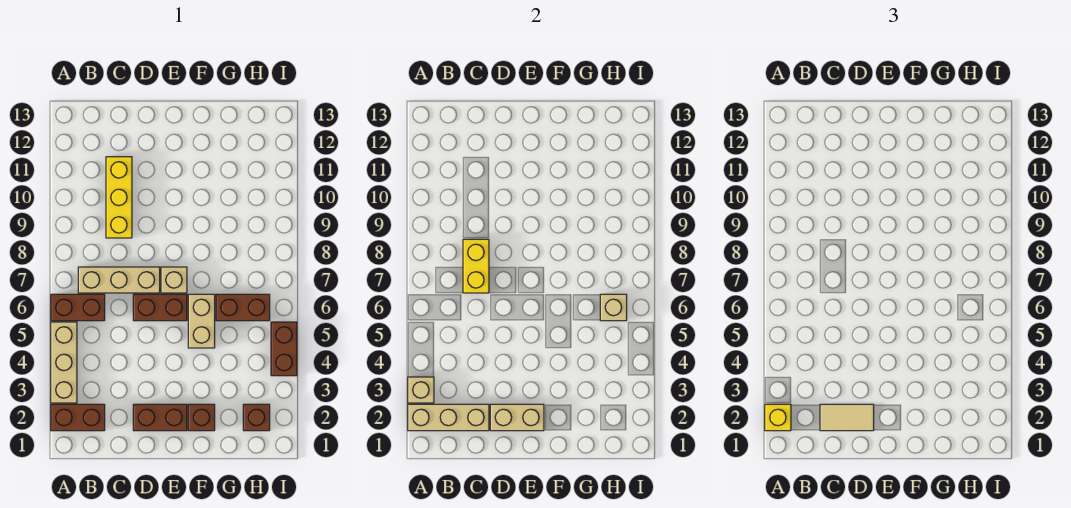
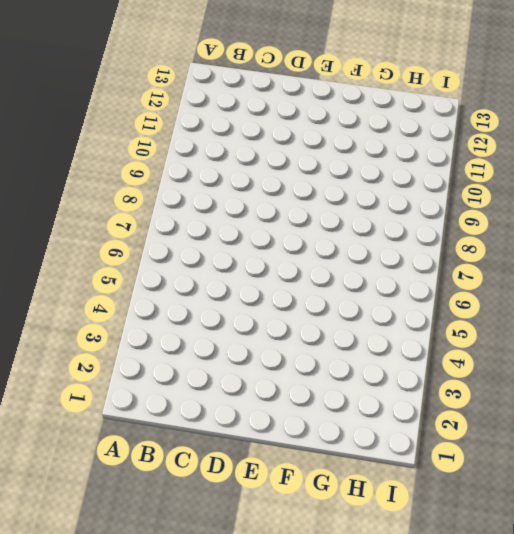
none -> brown 1x2 brick [51,404,105,431]
none -> tan 1x3 brick [51,322,77,403]
none -> brown 1x2 brick [51,294,105,321]

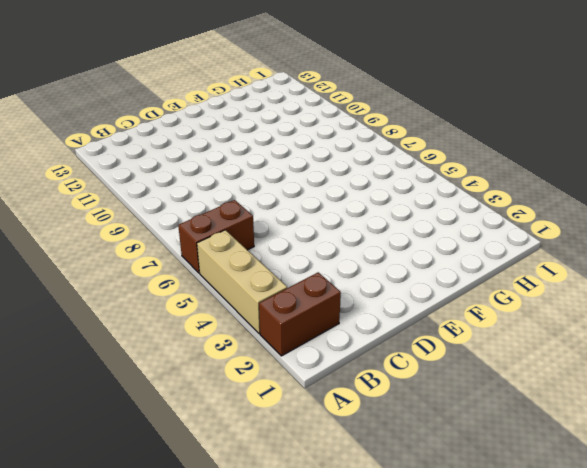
none -> tan 1x3 brick [78,267,160,293]
none -> yellow 1x3 brick [106,157,132,238]
none -> brown 1x2 brick [133,404,187,431]

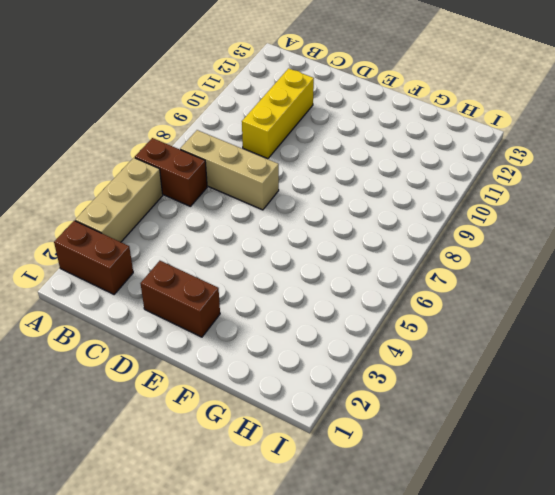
none -> brown 1x2 brick [133,294,187,321]
none -> tan 1x1 brick [161,267,187,293]
none -> brown 1x1 brick [188,404,215,431]

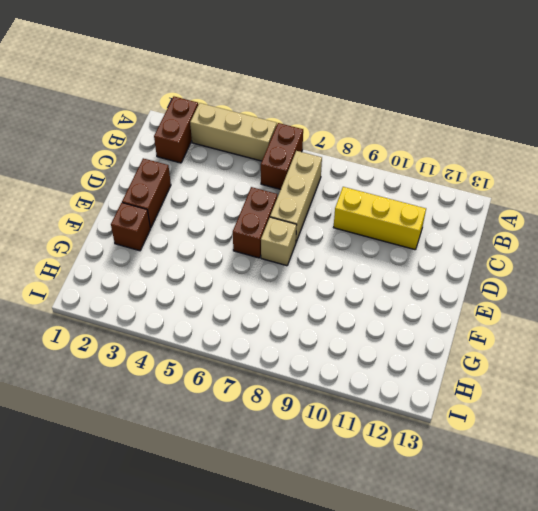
none -> tan 1x2 brick [188,294,215,348]
none -> brown 1x2 brick [216,294,270,321]
none -> brown 1x1 brick [243,404,270,431]

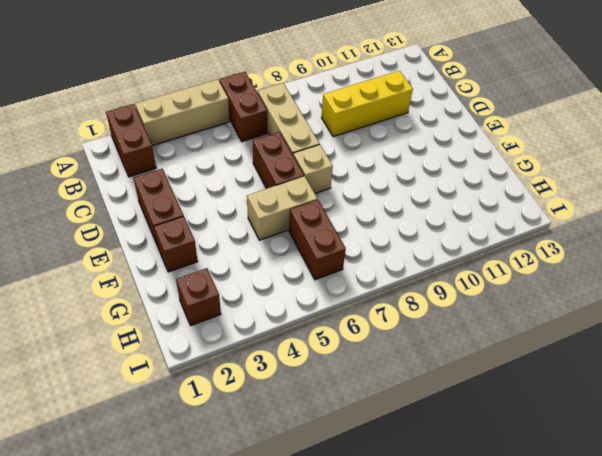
none -> brown 1x2 brick [271,322,297,376]
none -> tan 1x3 brick [408,404,489,431]
none -> tan 1x1 brick [408,377,434,403]

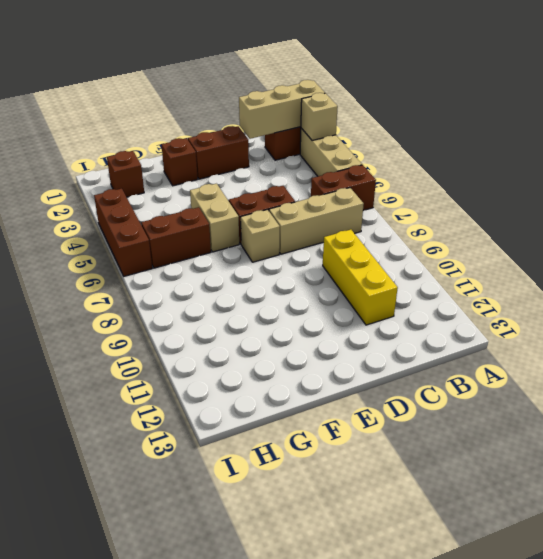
brown 1x3 brick [94,188,152,276] -> brown 1x2 brick [271,322,297,376]
none -> yellow 1x2 brick [463,239,489,293]
none -> tan 1x2 brick [490,404,544,431]
none -> tan 1x1 brick [600,294,627,321]

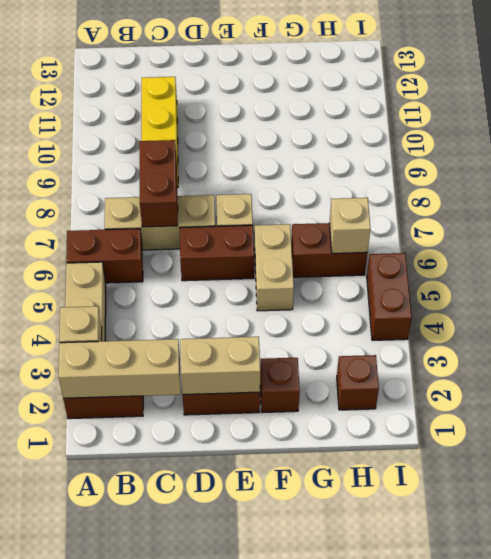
brown 1x2 brick [139,140,178,227] -> yellow 1x2 brick [463,239,489,293]
none -> yellow 1x1 brick [765,404,791,431]
none -> tan 1x2 tile [820,404,874,431]

